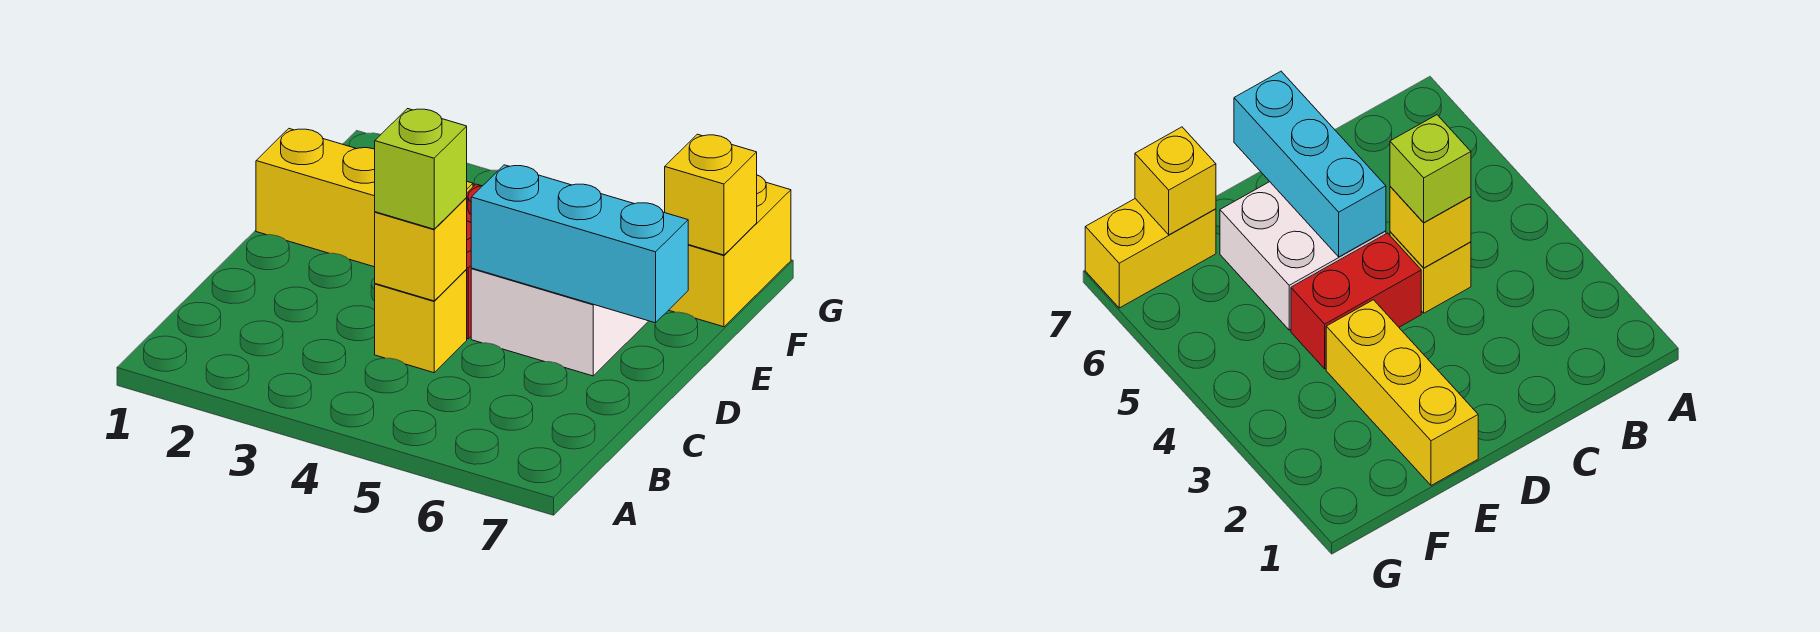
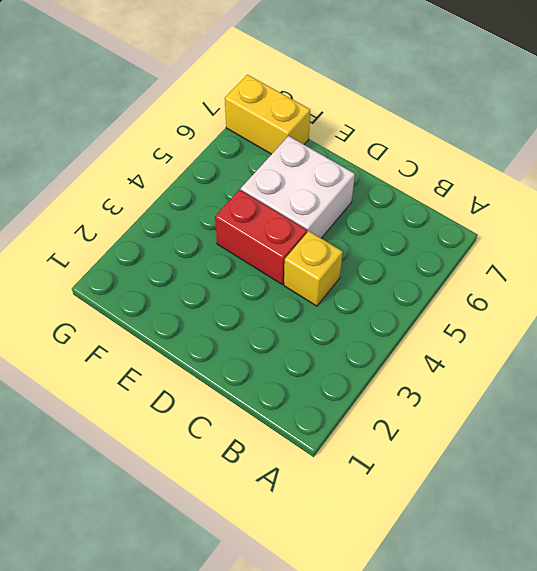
none -> yellow 1x3 brick [256,129,473,267]
none -> yellow 1x1 brick [375,198,467,301]

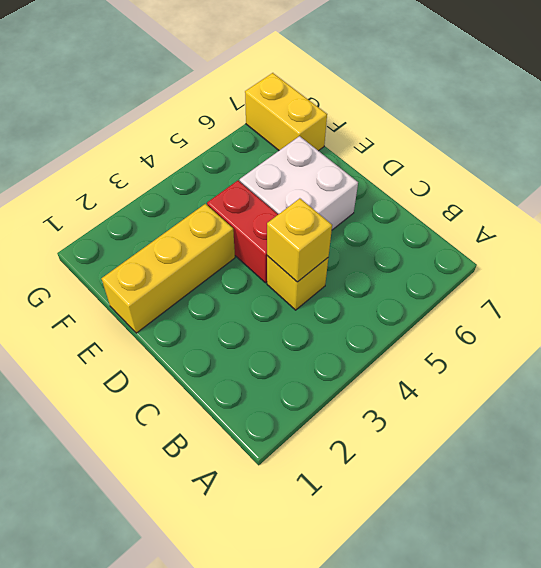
none -> cyan 1x3 brick [471,165,688,323]
none -> yellow 1x1 brick [665,134,757,255]

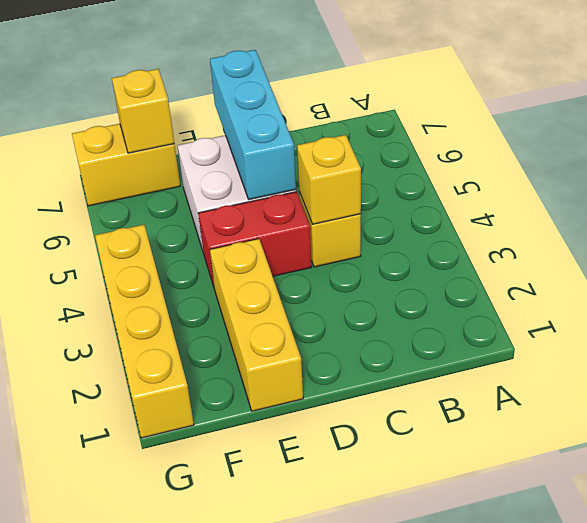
yellow 1x4 brick [95,225,194,438] -> none
none -> lime 1x1 brick [375,109,467,229]

